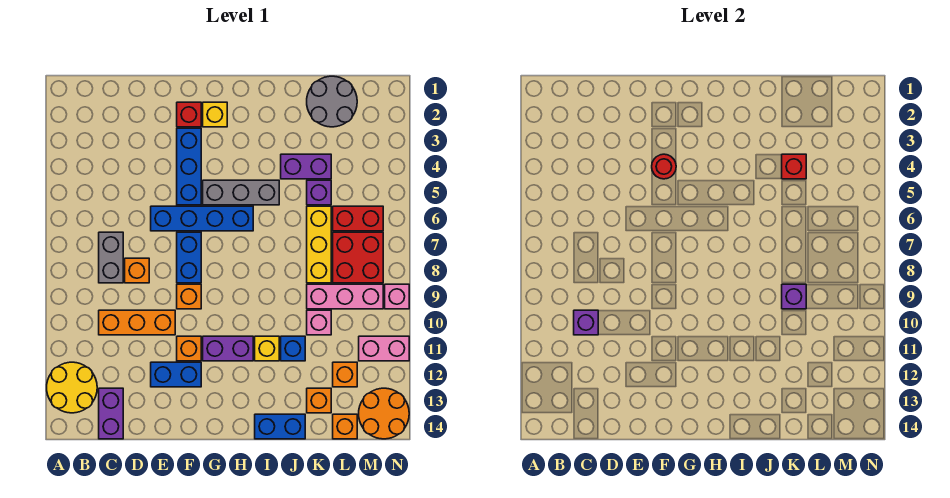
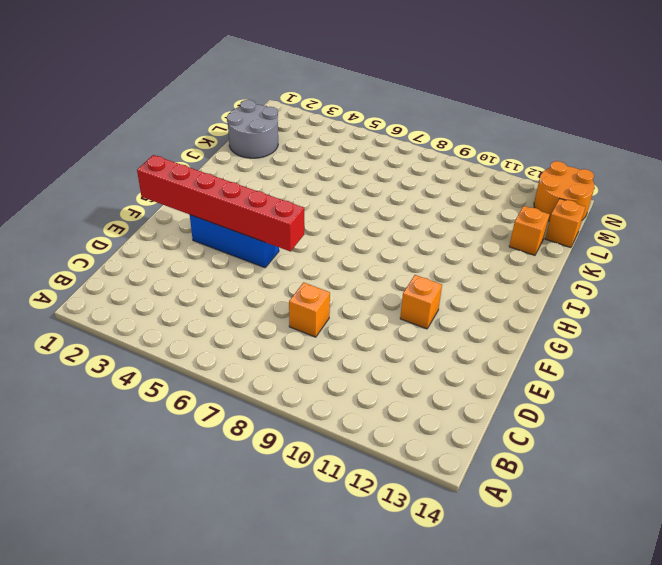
red 1x6 brick [137,155,304,251] -> red 1x1 round brick [652,154,676,179]
none -> yellow 2x2 round brick [47,362,97,413]
none -> grey 1x2 brick [99,232,123,283]
none -> orange 1x3 brick [99,310,175,335]
none -> purple 1x2 brick [99,388,123,439]

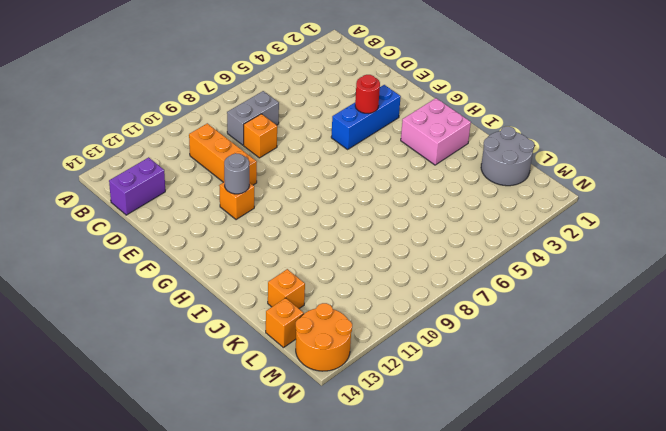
grey 1x1 round brick [224,153,249,194] -> none
pink 2x2 brick [401,98,471,165] -> none
none -> yellow 2x2 round brick [47,362,97,413]
none -> blue 1x4 brick [151,206,253,231]
none -> blue 1x2 brick [151,362,201,387]
none -> red 1x1 brick [177,102,201,127]

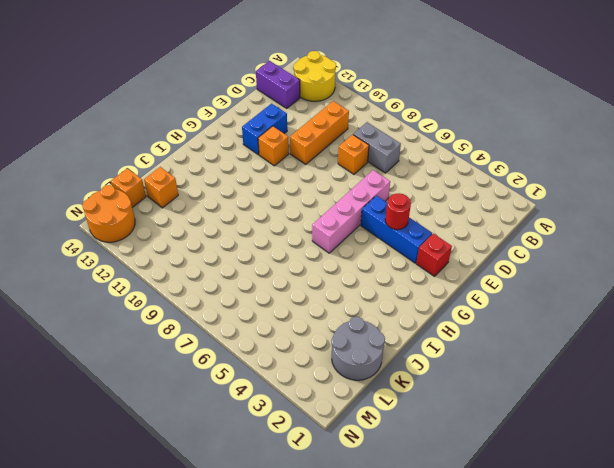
pink 1x4 brick [312,170,390,253] -> blue 1x4 brick [151,206,253,231]
none -> blue 1x2 brick [177,232,201,283]
none -> orange 1x1 brick [177,284,201,309]
none -> yellow 1x1 brick [203,102,227,127]
none -> grey 1x3 brick [203,180,279,205]

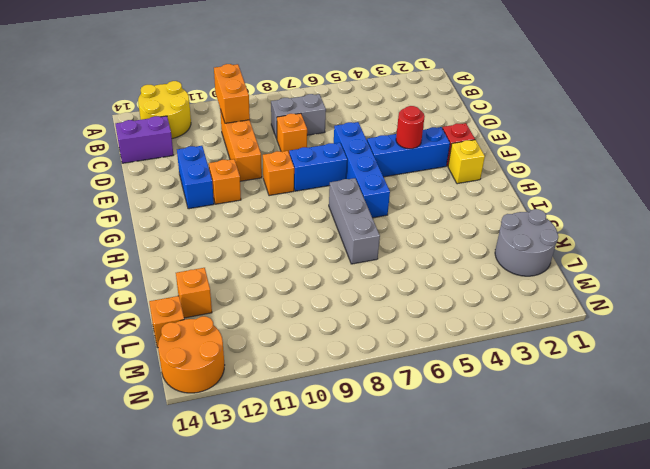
orange 1x2 brick [214,64,250,123] -> purple 1x1 brick [574,310,598,335]
grey 1x3 brick [329,178,380,264] -> grey 1x3 brick moved to [203,180,279,205]
none -> purple 1x2 brick [203,336,253,361]
none -> yellow 1x1 brick [255,336,279,361]
none -> blue 1x2 brick [255,414,305,439]
none -> purple 1x2 brick [281,154,331,179]

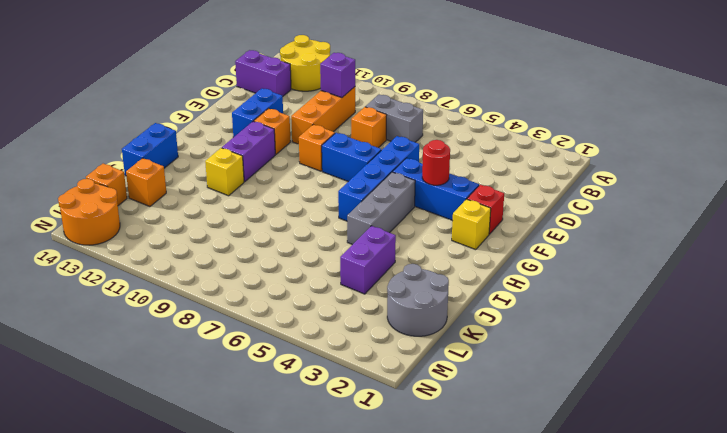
none -> blue 1x1 brick [281,336,305,361]
none -> purple 1x1 brick [307,180,331,205]
none -> yellow 1x3 brick [307,206,331,283]
none -> pink 1x3 brick [307,284,383,309]

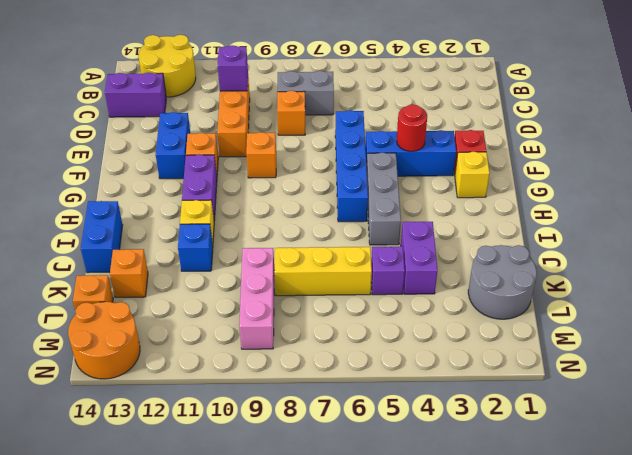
none -> blue 1x2 brick [177,232,201,283]
none -> pink 1x1 brick [307,310,331,335]
none -> red 1x2 brick [333,206,383,231]
none -> red 2x2 brick [333,232,383,283]

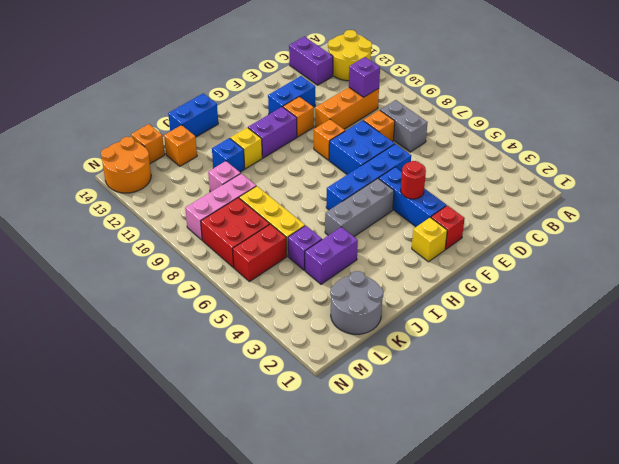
blue 2x2 brick [329,120,395,175] -> blue 1x2 brick [177,232,201,283]
none -> orange 1x1 brick [333,362,357,387]
none -> pink 1x2 brick [359,336,409,361]
none -> pink 1x1 brick [385,284,409,309]
none -> red 1x1 brick [782,154,806,179]

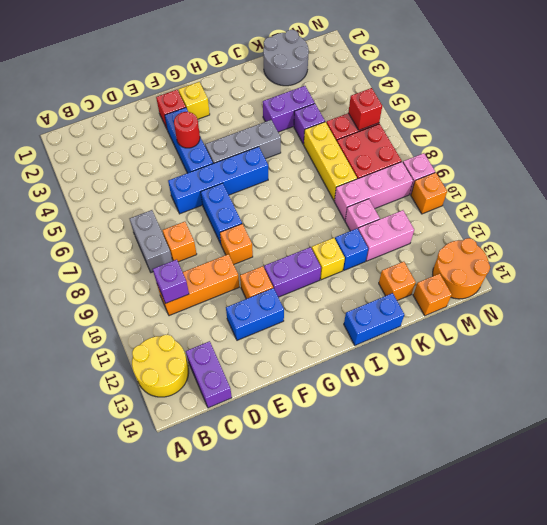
pink 1x2 brick [358,210,414,261] -> pink 1x2 brick moved to [359,336,409,361]
red 1x1 brick [348,88,382,130] -> red 1x1 brick moved to [782,154,806,179]
orange 1x1 brick [411,173,447,214] -> orange 1x1 brick moved to [333,362,357,387]
none -> purple 1x1 brick [782,284,806,309]

